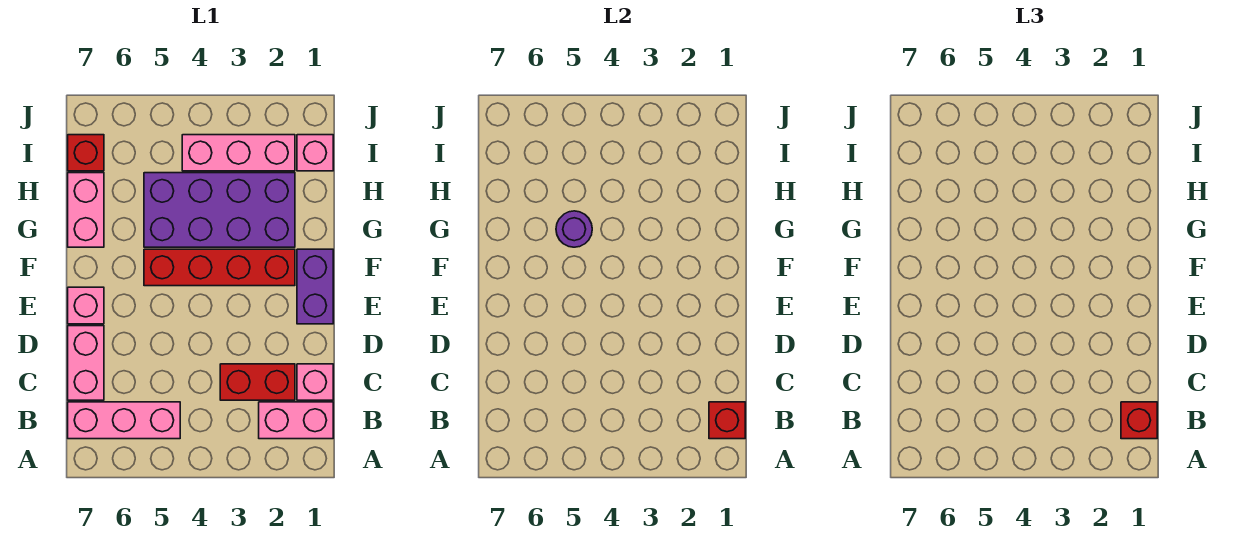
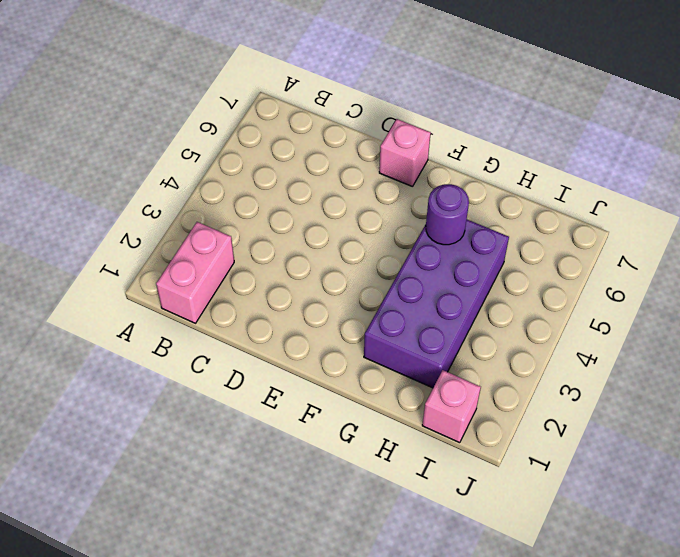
none -> pink 1x3 brick [68,402,180,439]
none -> pink 1x1 brick [297,364,333,400]
none -> red 1x2 brick [220,364,295,400]

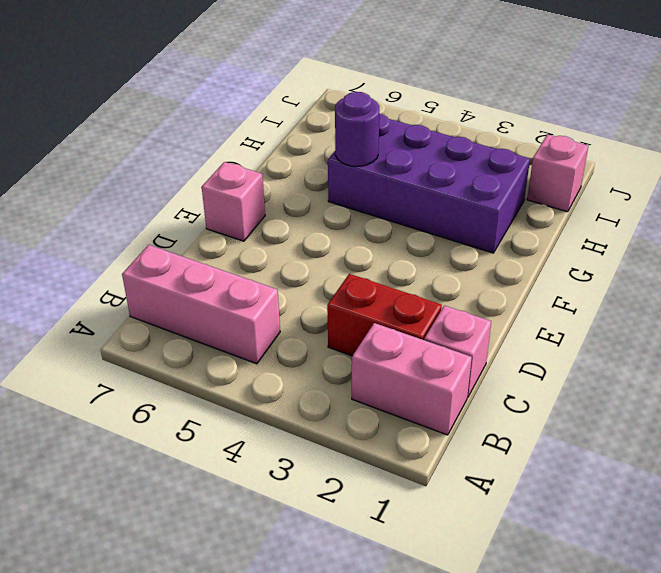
none -> pink 1x2 brick [68,326,104,400]
none -> purple 1x2 brick [297,249,333,324]
none -> red 1x4 brick [144,249,295,286]

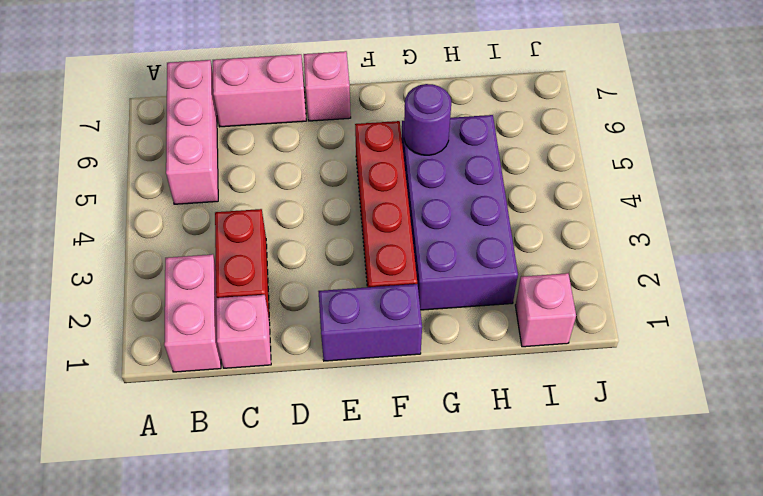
none -> pink 1x2 brick [68,173,104,247]
none -> pink 1x3 brick [182,135,295,171]
none -> red 1x1 brick [68,135,104,171]

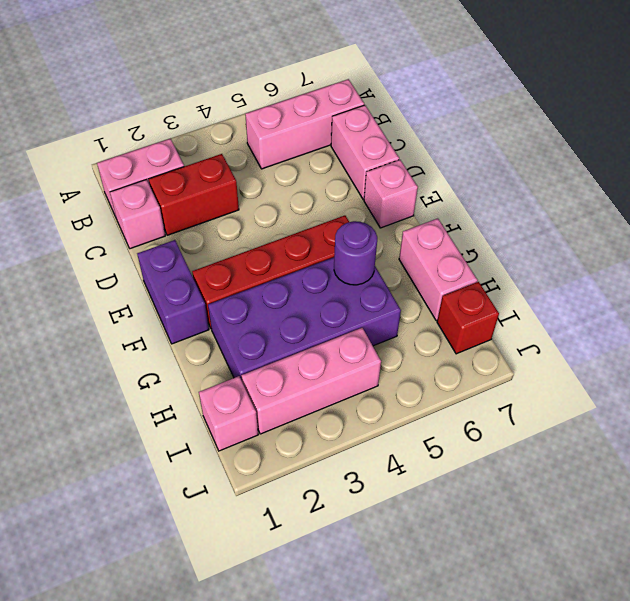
none -> red 1x1 brick [709,402,745,439]
none -> red 1x1 brick [1121,402,1157,439]

